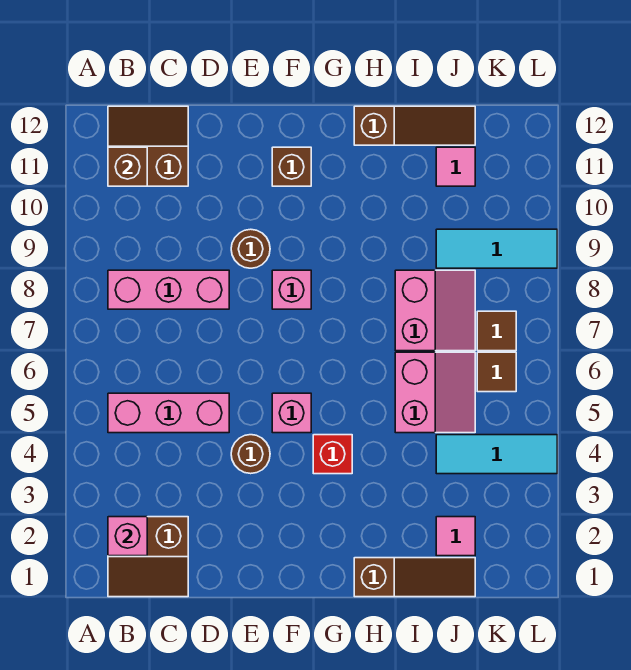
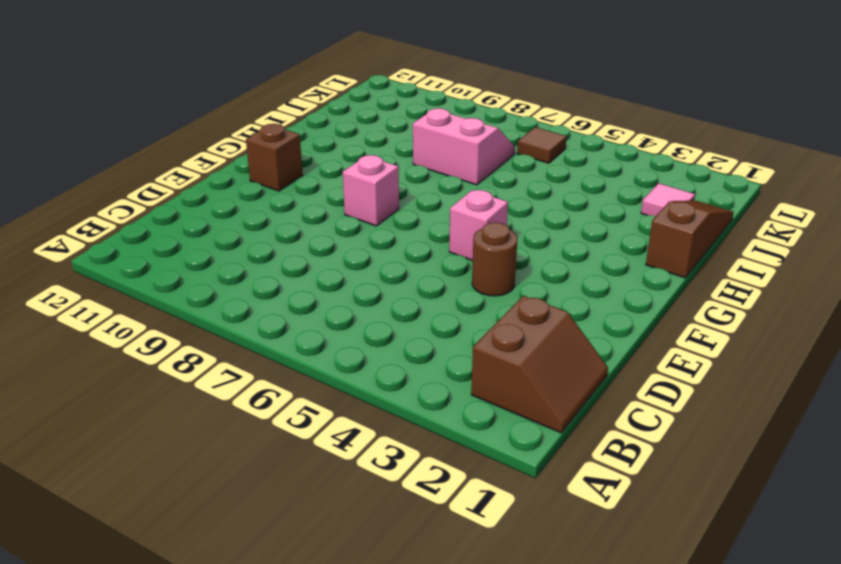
none -> pink 1x3 brick [108,393,229,433]
none -> pink 1x3 brick [108,270,229,309]
none -> brown 2x2 slope [108,106,188,186]

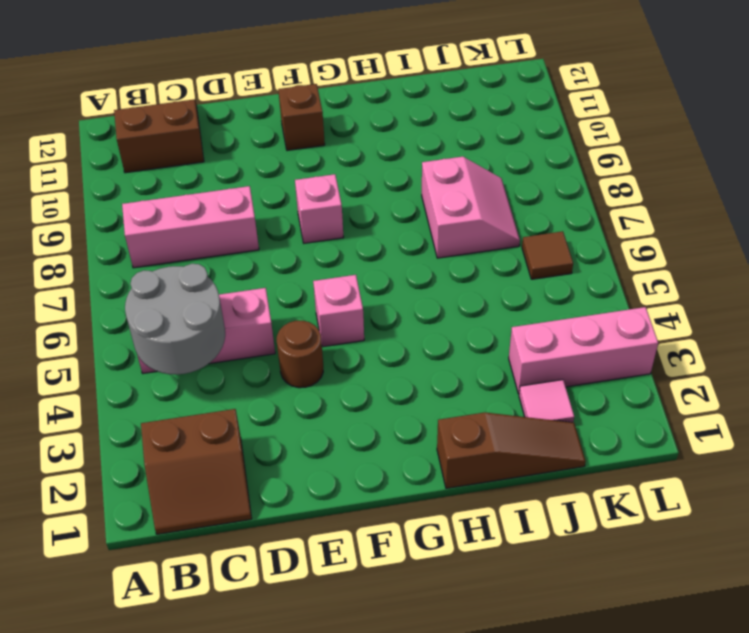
grey 2x2 round brick [125,264,225,375] -> none
pink 1x3 brick [509,307,658,394] -> none
none -> brown 1x1 round brick [231,229,270,268]
none -> red 1x1 brick [313,435,352,474]
none -> brown 1x3 slope [354,106,475,145]

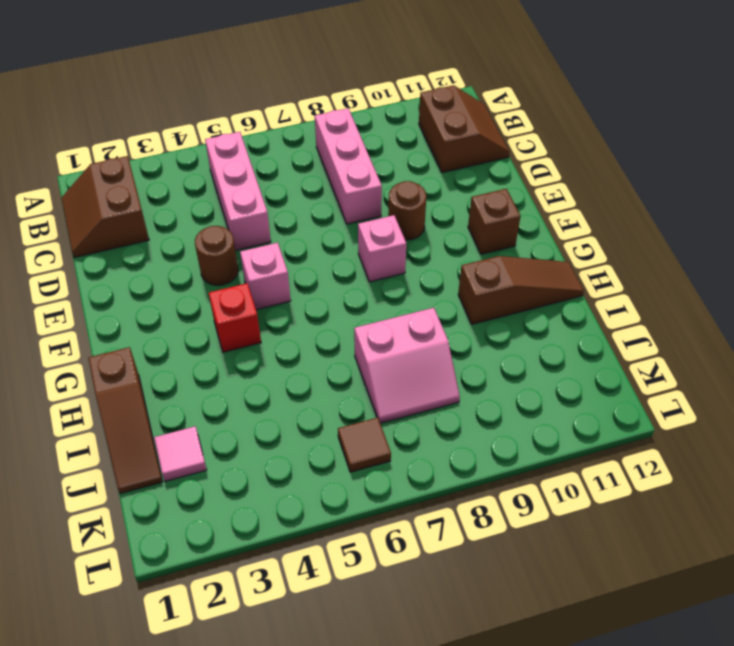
brown 1x3 slope [458,256,584,324] -> brown 1x3 slope turned to [354,106,475,145]
none -> pink 2x2 slope [395,352,475,433]
none -> cyan 1x3 tile [436,435,557,474]
none -> cyan 1x3 tile [436,229,557,268]

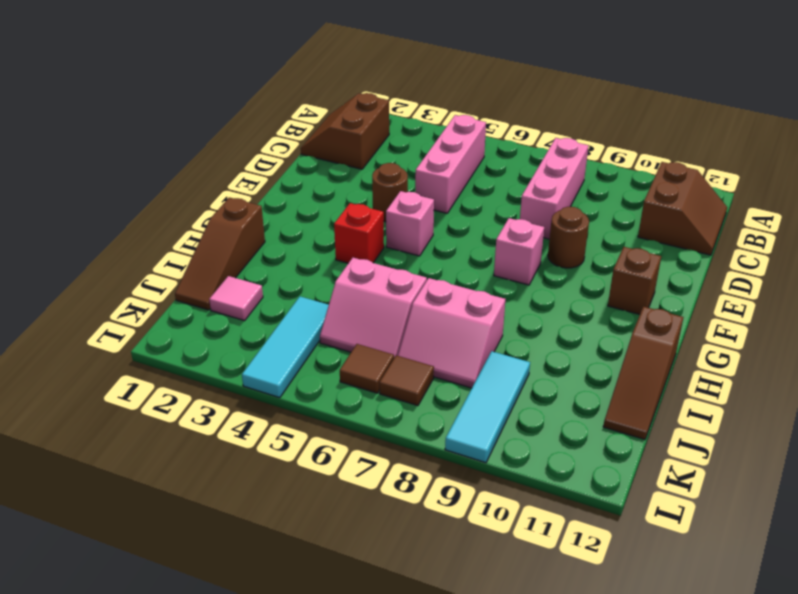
none -> pink 1x1 tile [436,147,475,186]
none -> pink 1x1 brick [108,517,147,556]
none -> brown 1x1 brick [108,147,147,186]

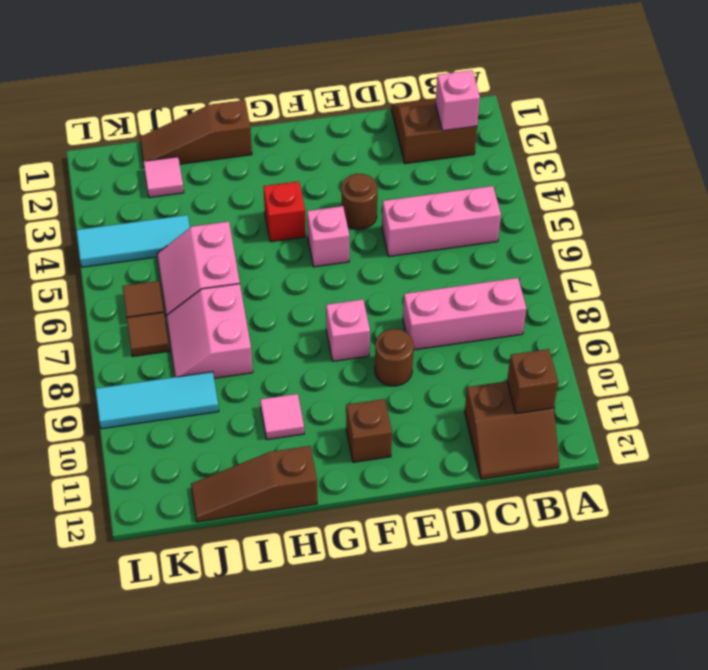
pink 1x1 tile [260,394,304,440] -> pink 1x1 tile moved to [436,147,475,186]

